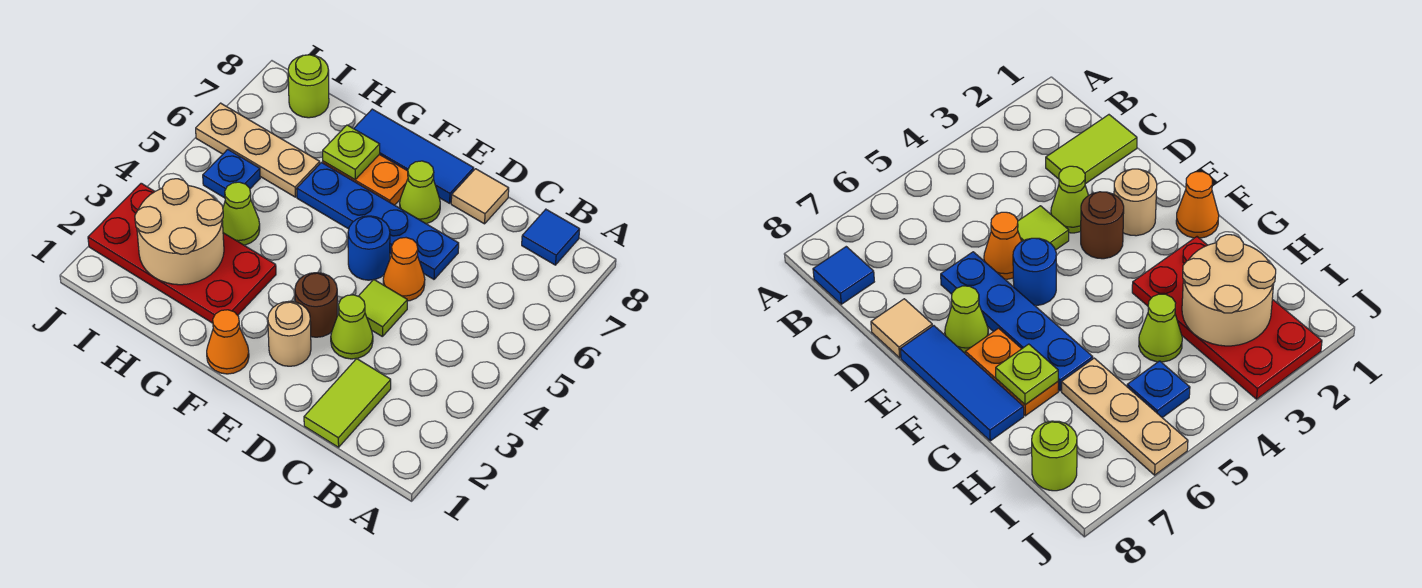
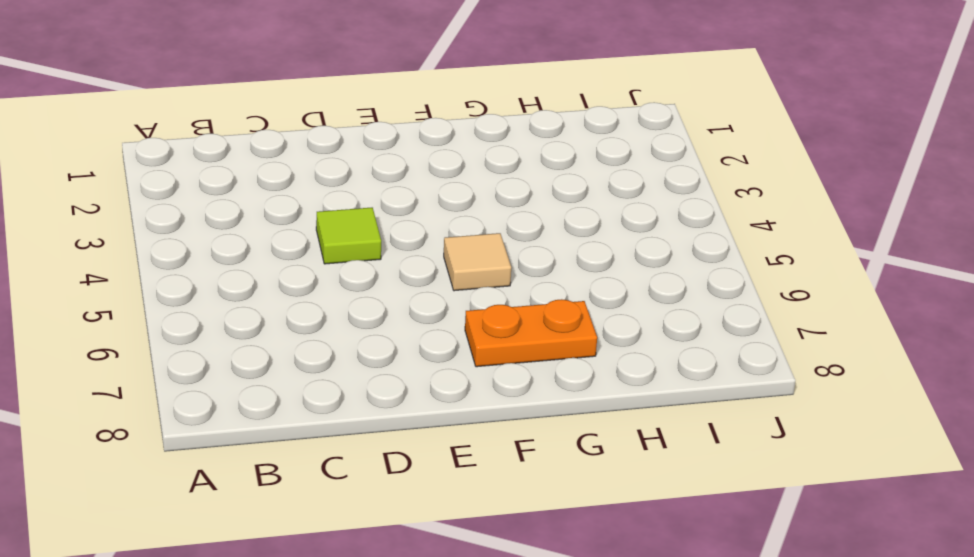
tan 1x1 tile [444,233,511,291] -> tan 1x1 tile moved to [451,169,509,224]
none -> blue 1x1 tile [522,209,580,265]
none -> lime 1x2 tile [304,359,391,447]
none -> lime 1x1 cone [331,295,373,359]

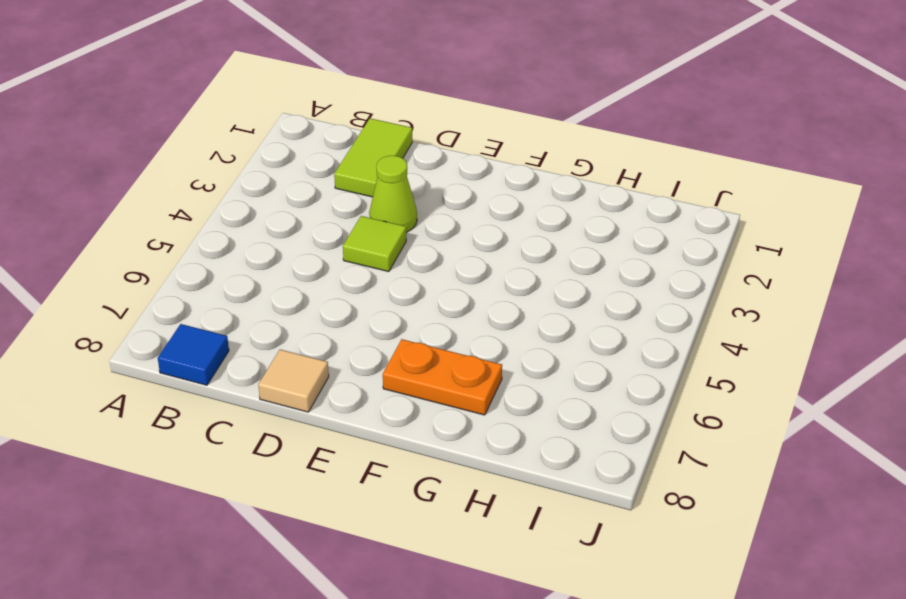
none -> orange 1x1 cone [383,238,425,301]
none -> blue 1x4 plate [297,163,459,279]
none -> tan 1x1 round brick [268,301,311,366]

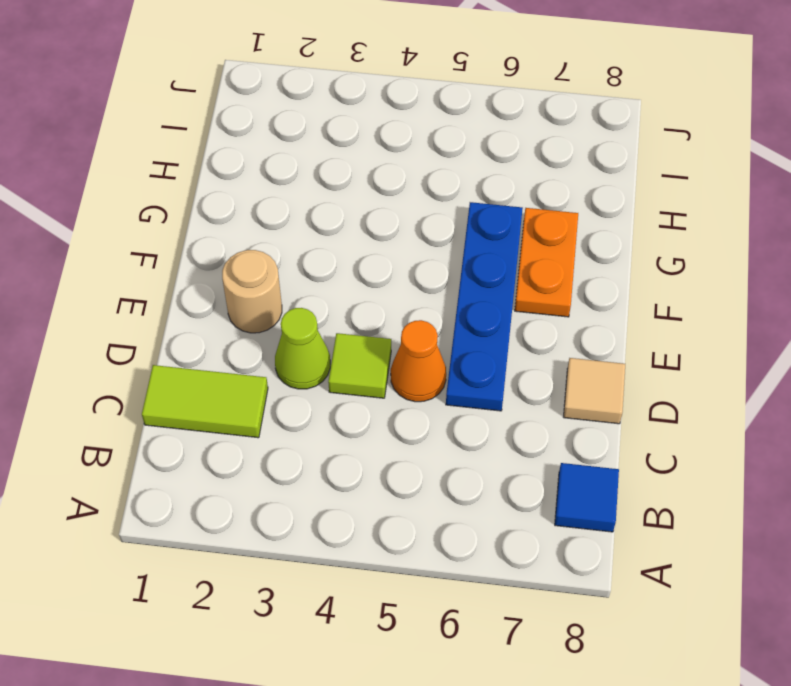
none -> brown 1x1 round brick [295,273,337,337]
none -> blue 1x1 round brick [348,216,390,280]
none -> lime 1x1 cone [399,161,440,224]

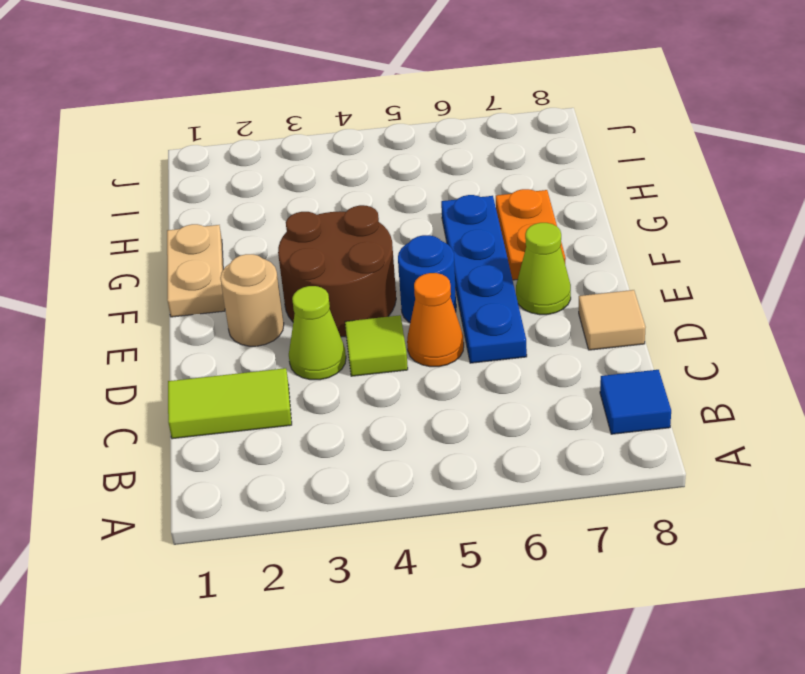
brown 2x2 round brick [278,205,396,337] -> brown 1x1 round brick [295,273,337,337]
tan 1x2 plate [167,224,225,317] -> orange 1x1 cone [207,310,249,374]
none -> blue 1x3 tile [354,109,474,203]
none -> red 2x4 plate [88,183,276,323]
none -> lime 1x1 cone [222,182,260,245]

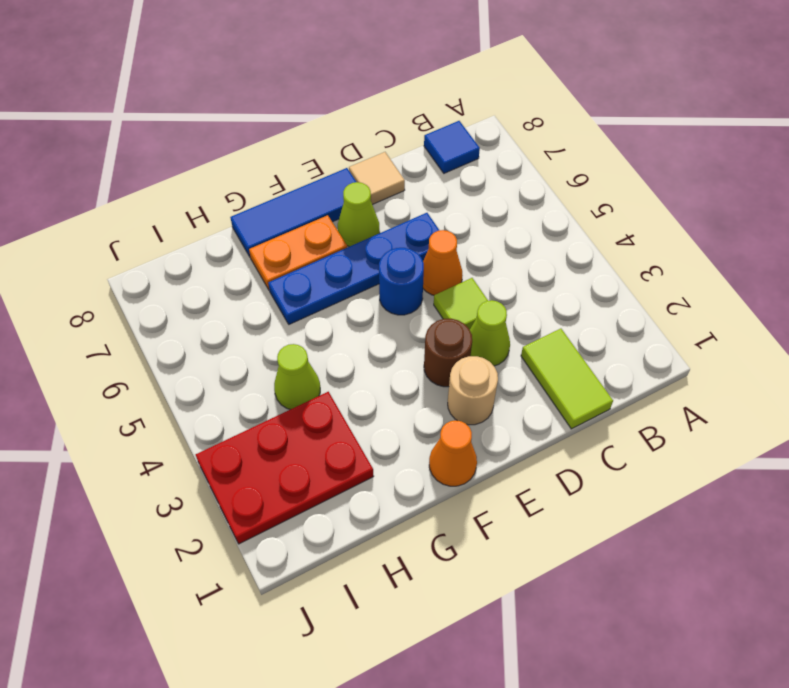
red 2x3 plate [196,392,374,544] -> red 2x4 plate [88,183,276,323]
none -> tan 1x3 plate [196,103,320,197]
none -> blue 1x1 plate [203,149,260,198]
none -> lime 1x1 round brick [288,55,329,118]

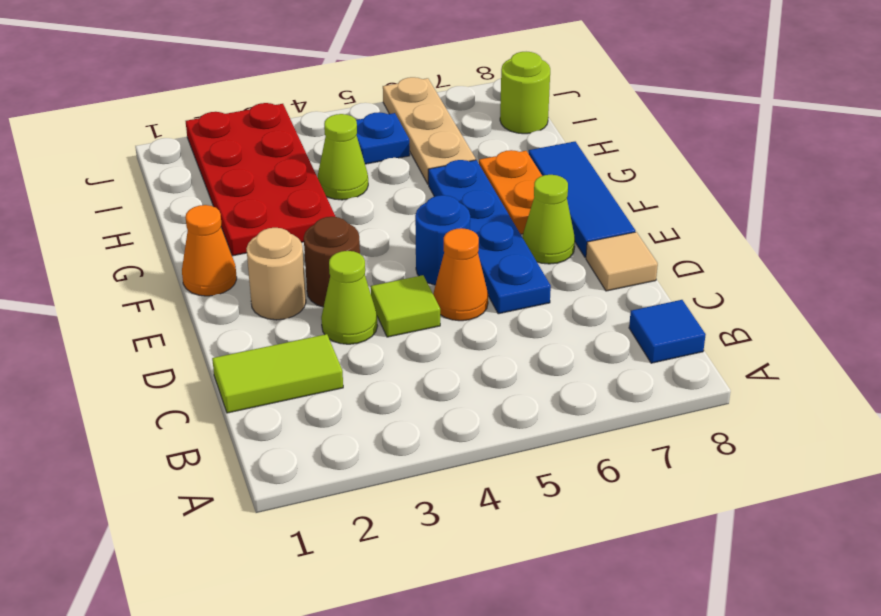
none -> lime 1x1 plate [323,125,380,180]
none -> tan 2x2 round brick [135,179,224,285]

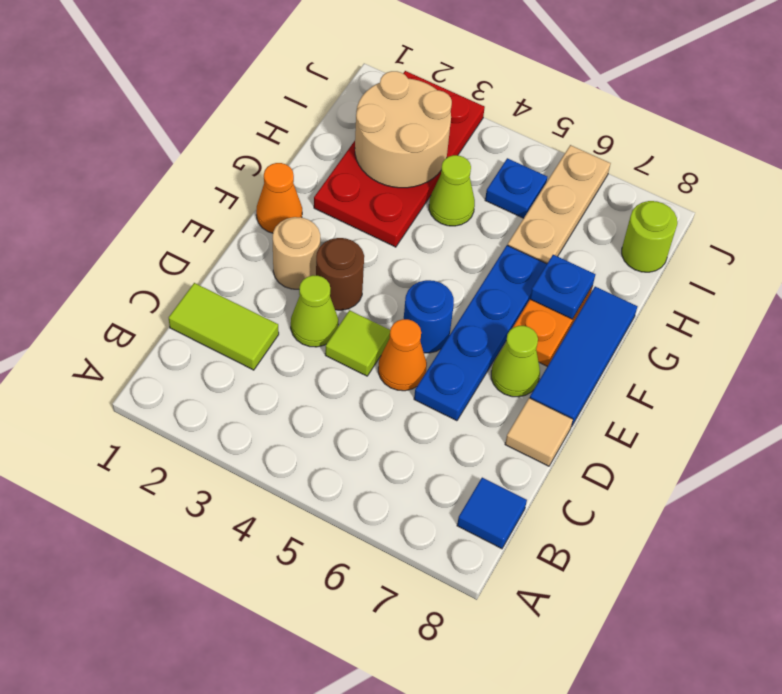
blue 1x1 plate [530,255,595,319] -> lime 1x1 plate [323,125,380,180]

